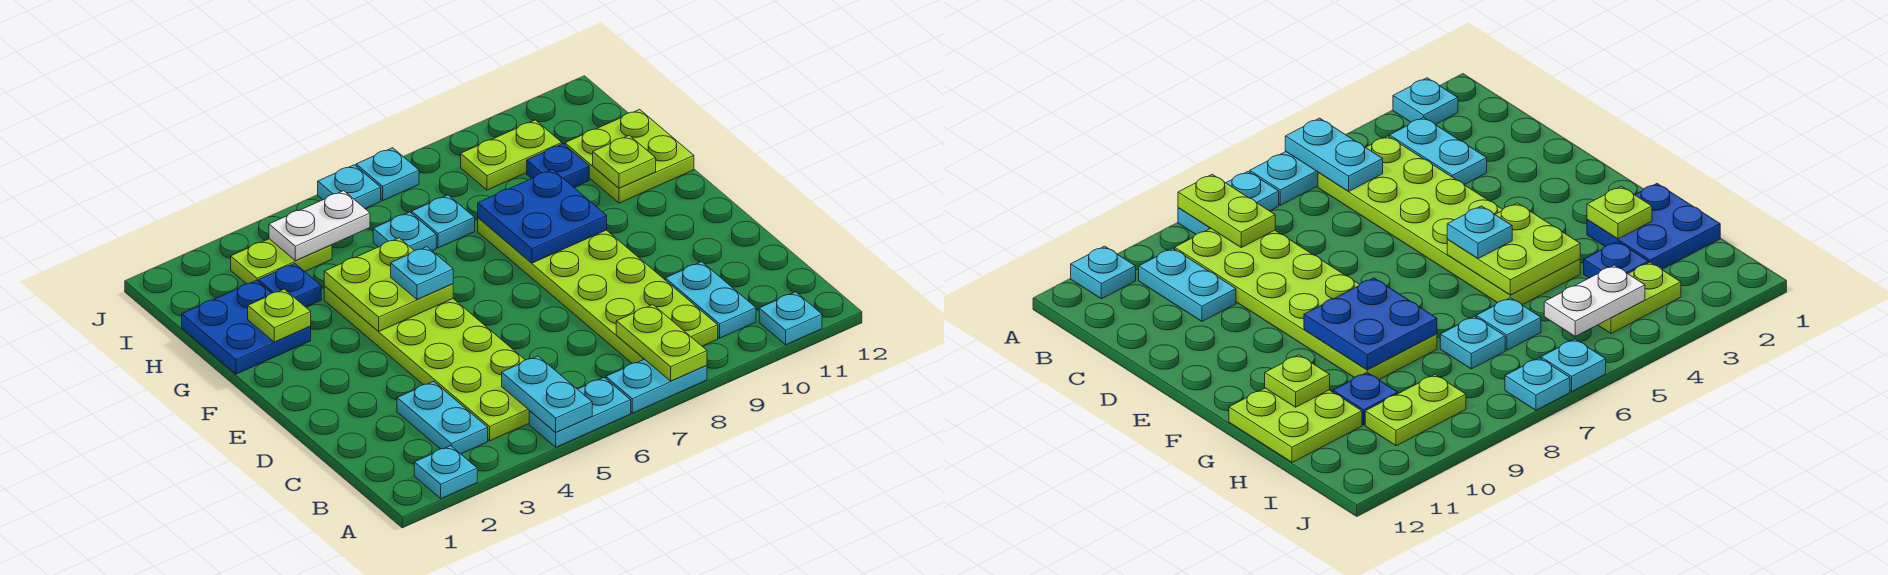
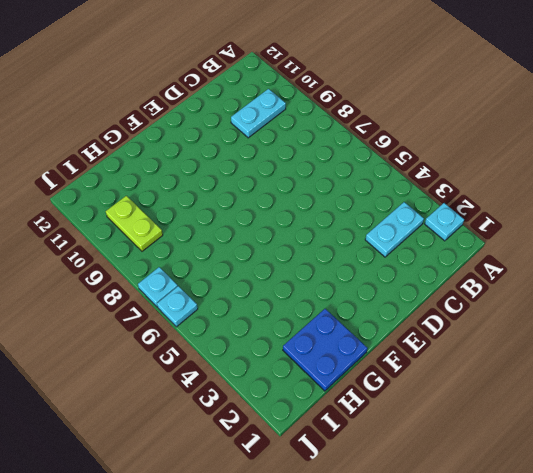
none -> cyan 1x2 plate [529,378,631,447]
none -> cyan 1x2 plate [606,359,707,413]
none -> cyan 1x1 plate [759,292,822,345]

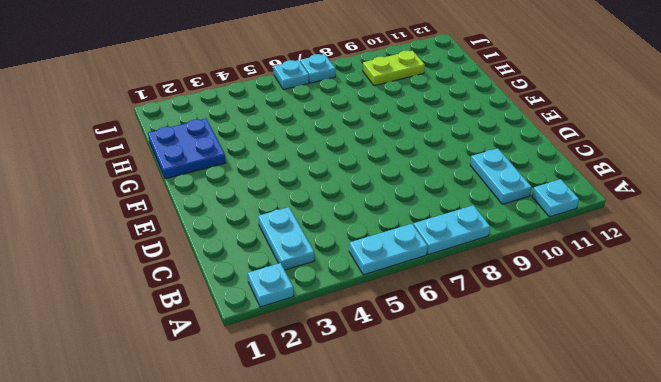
none -> lime 2x6 plate [324,286,530,441]
none -> lime 2x6 plate [478,218,718,364]
none -> lime 2x2 plate [565,109,694,203]

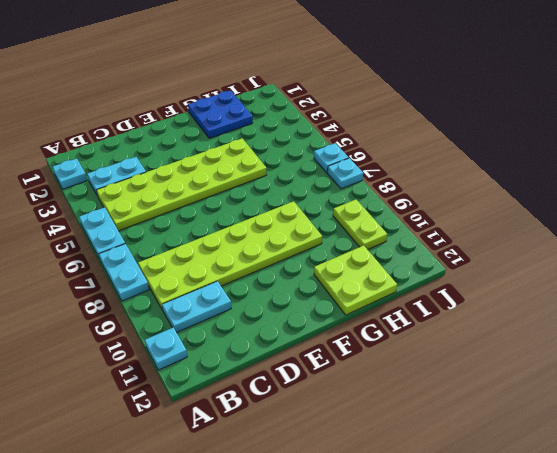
none -> blue 1x1 plate [258,263,321,307]
none -> cyan 1x1 plate [373,212,436,251]
none -> cyan 1x1 plate [412,195,475,248]

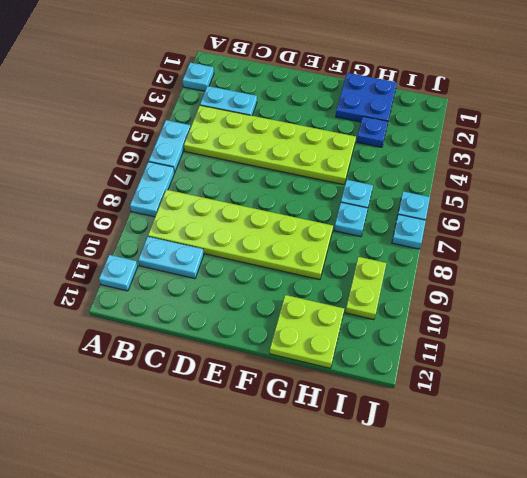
none -> blue 1x1 plate [527,144,589,187]
none -> lime 1x2 plate [231,239,332,284]
none -> cyan 1x2 plate [502,356,592,432]

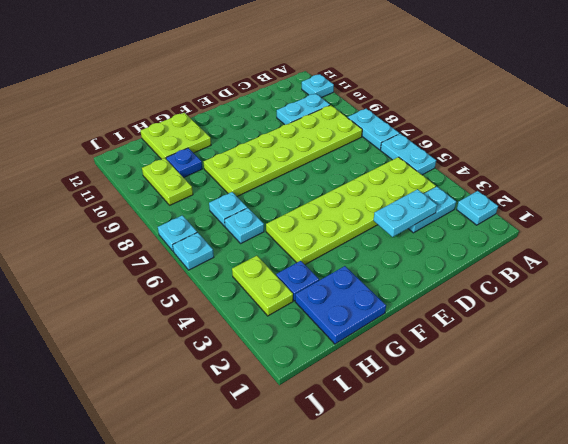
cyan 1x2 plate [373,189,437,237] -> cyan 1x2 plate moved to [502,356,592,432]
none -> lime 1x2 plate [616,305,707,381]
none -> lime 2x2 plate [324,238,453,332]
none -> blue 2x2 plate [478,170,607,263]

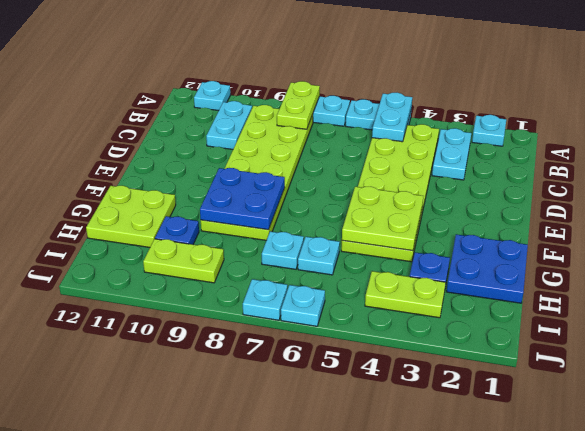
none -> lime 1x1 plate [248,289,311,342]
none -> lime 1x1 plate [593,135,656,188]
none -> white 1x2 plate [269,191,370,261]

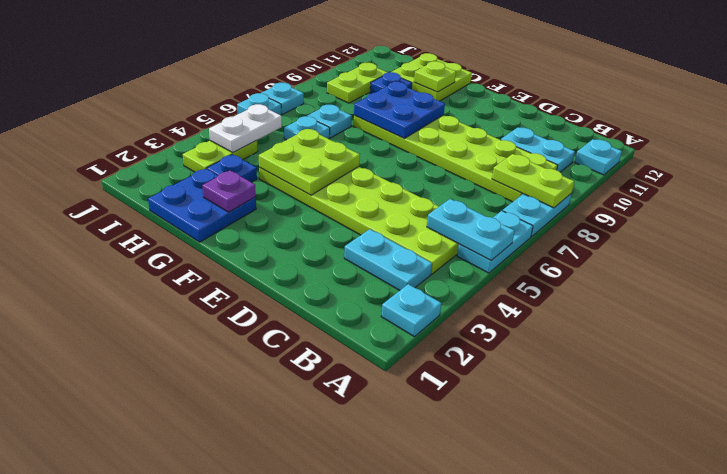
purple 1x1 plate [202,171,256,212] -> lime 1x1 plate [248,289,311,342]
none -> cyan 1x1 plate [391,247,453,299]

